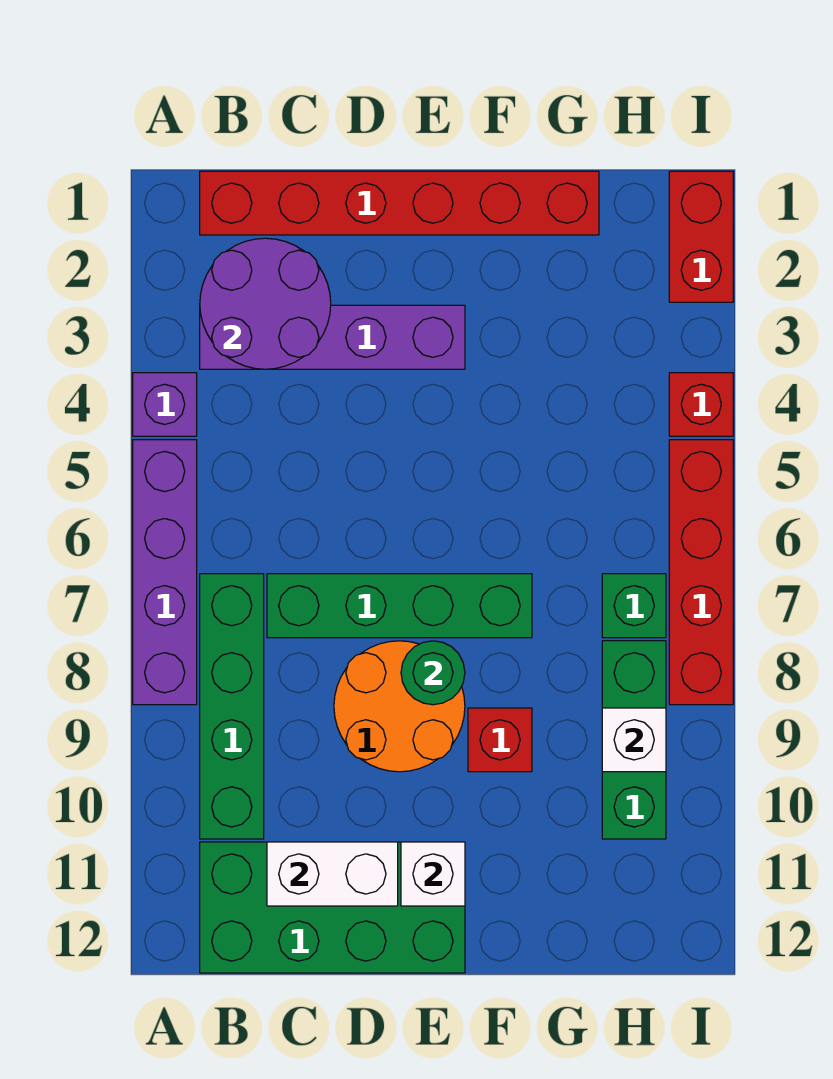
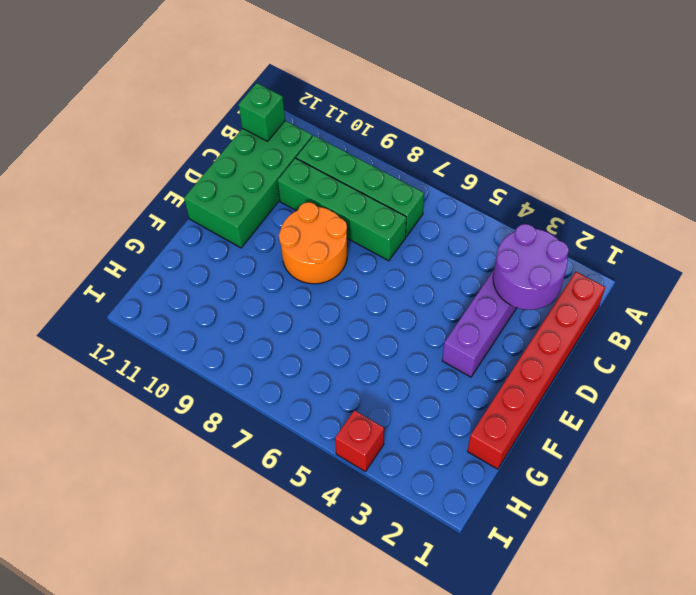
green 1x1 brick [239,83,285,141] -> green 1x1 brick moved to [602,574,666,638]
green 1x4 brick [277,158,406,261] -> green 1x4 brick turned to [267,574,532,638]
none -> purple 1x1 brick [133,373,197,436]
none -> purple 1x4 brick [133,440,197,705]
none -> red 1x1 brick [468,708,532,772]

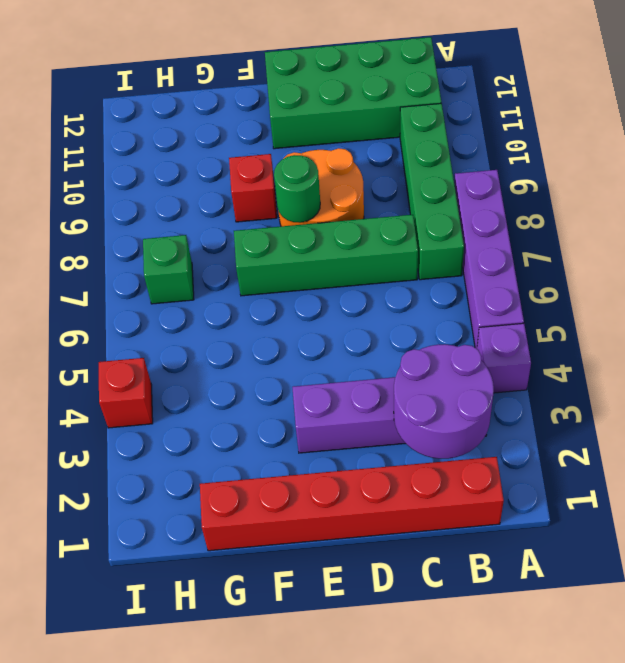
none -> green 1x3 brick [602,641,666,839]
none -> red 1x2 brick [669,171,733,302]
none -> red 1x4 brick [669,440,733,705]

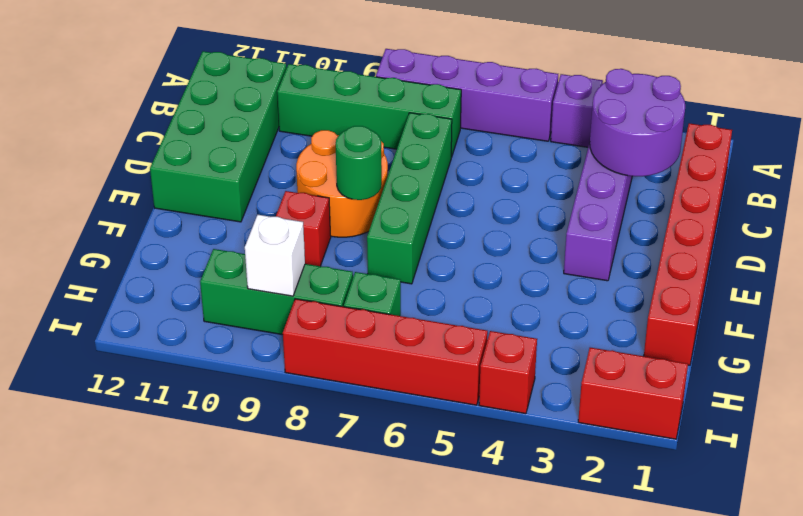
none -> white 1x2 brick [267,842,398,906]
none -> white 1x1 brick [401,842,465,906]

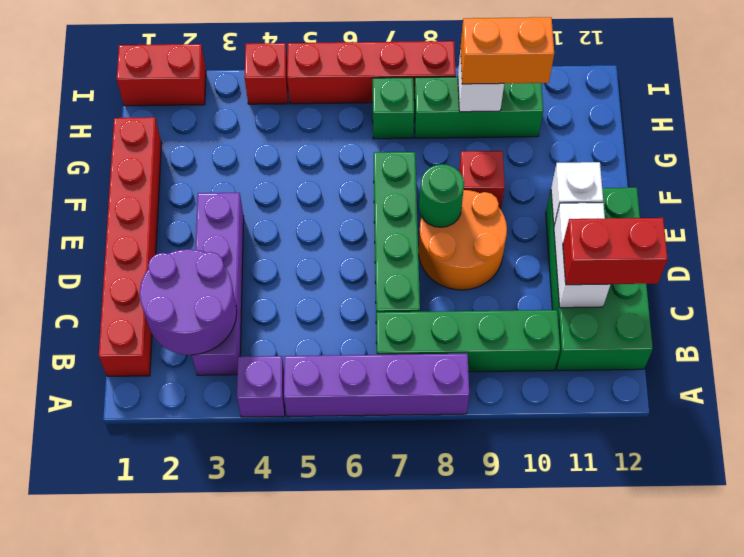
red 1x2 brick [563,218,668,285] -> none
orange 1x2 brick [460,17,554,84] -> none

